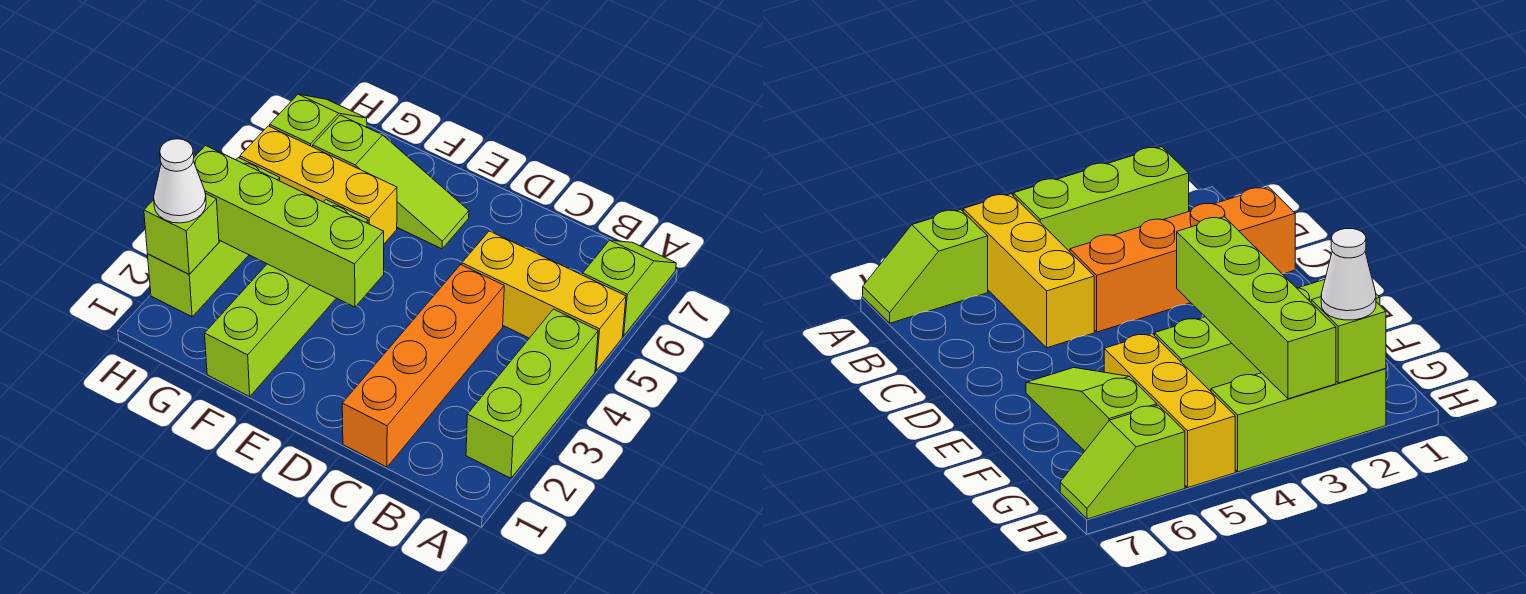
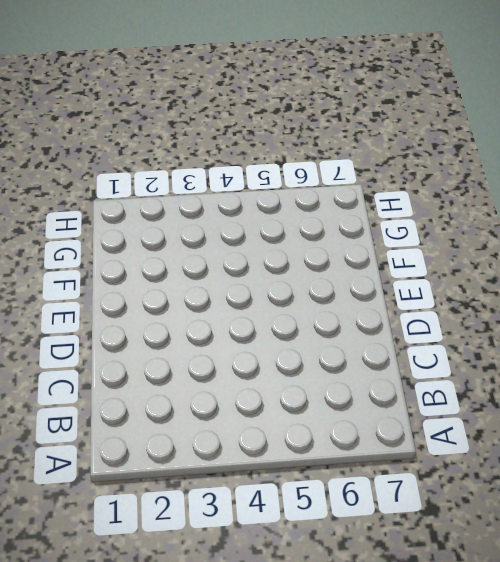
none -> lime 1x3 brick [466,309,598,478]
none -> yellow 1x3 brick [462,231,626,370]
none -> lime 1x2 slope [583,240,676,336]

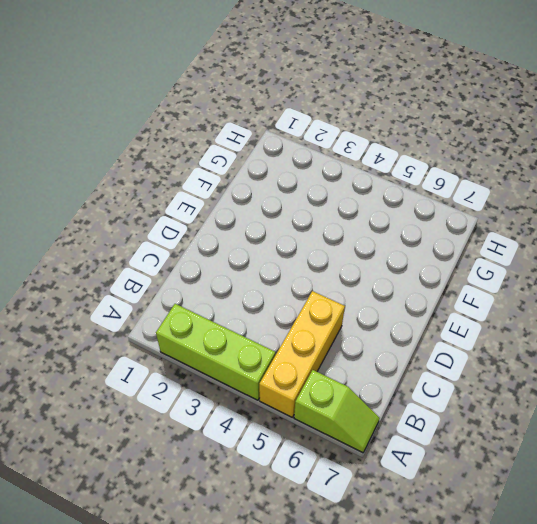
none -> orange 1x4 brick [342,265,504,467]
none -> lime 1x3 slope [313,115,469,249]
none -> lime 1x4 brick [205,200,368,397]

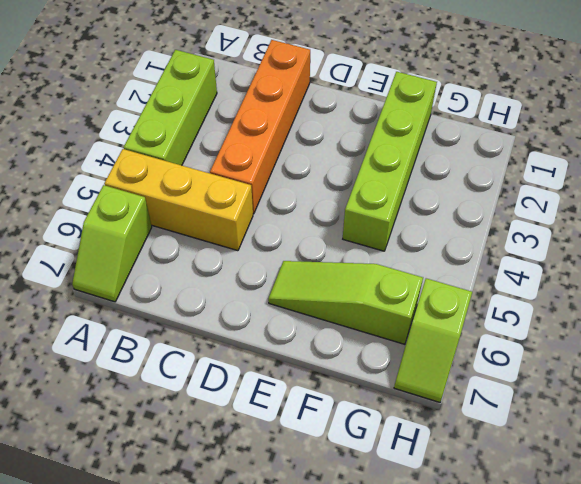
none -> yellow 1x3 brick [240,126,397,244]
none -> lime 1x3 brick [148,158,280,317]
none -> lime 1x4 brick [193,146,384,307]

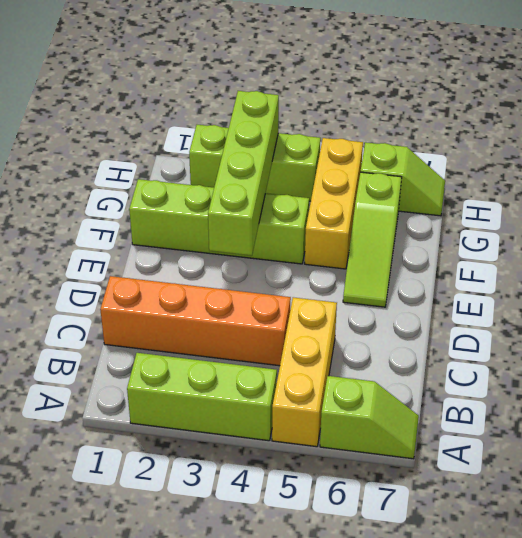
none -> lime 1x1 brick [144,193,219,274]
none -> white 1x1 cone [154,139,206,223]

